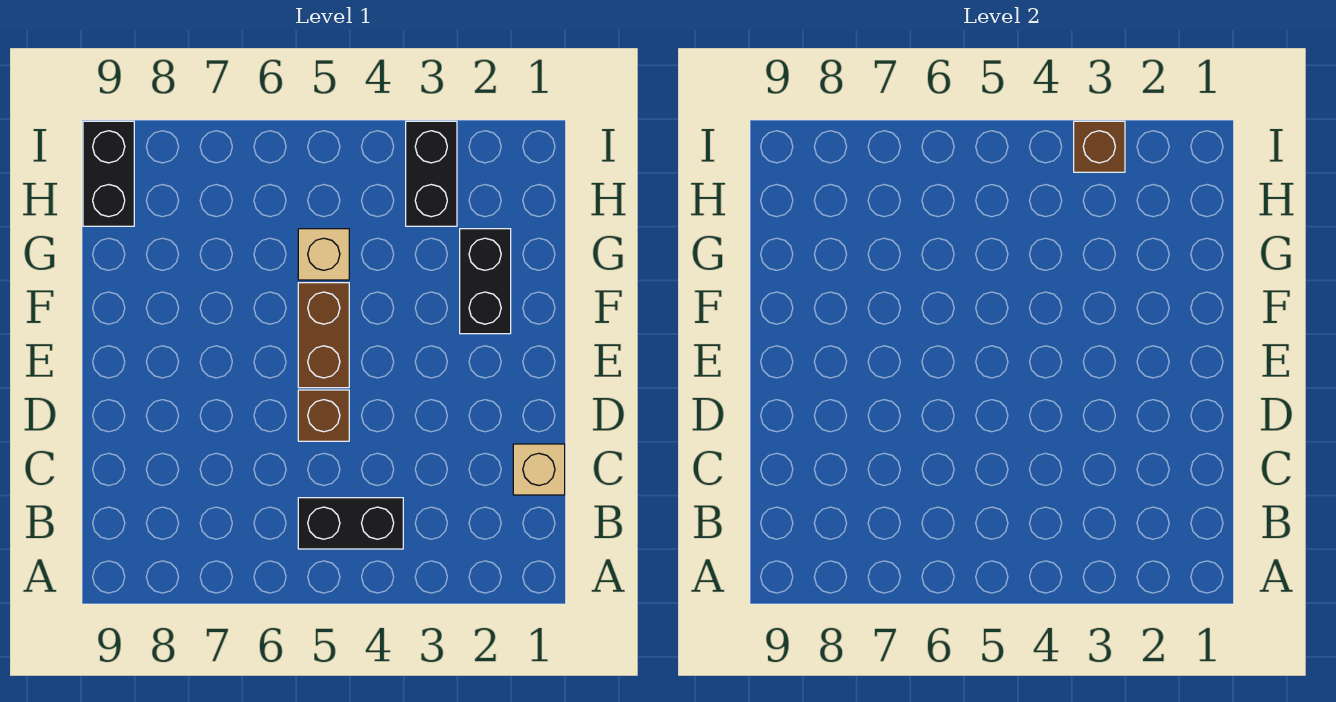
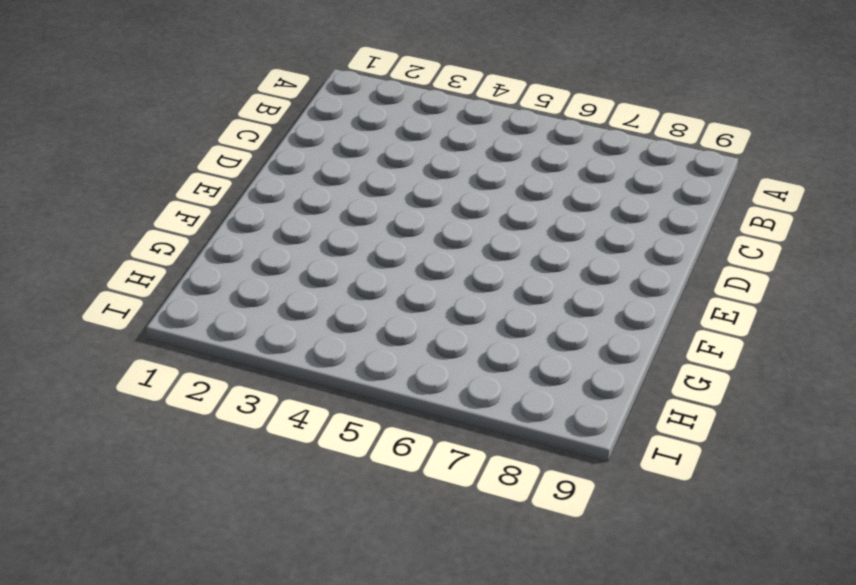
none -> black 1x2 brick [298,498,403,549]
none -> tan 1x1 brick [513,444,565,495]

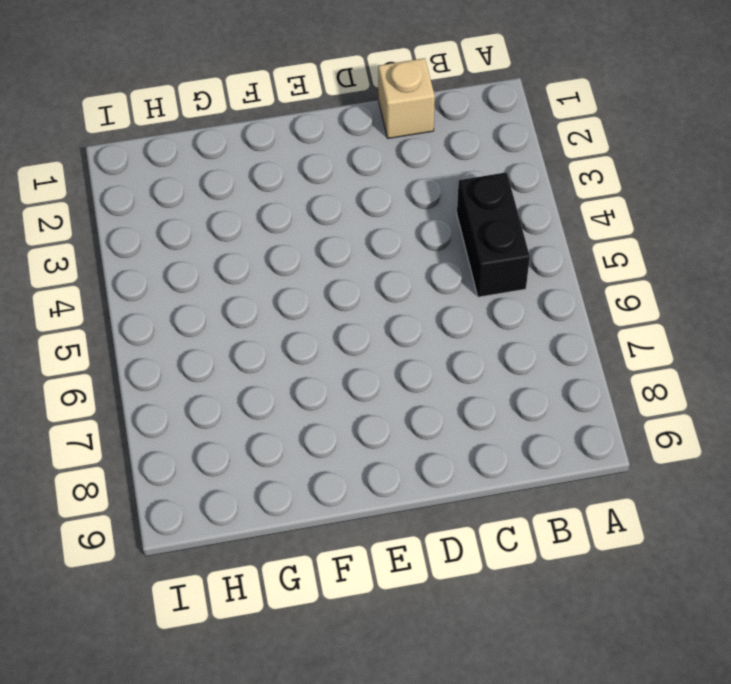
none -> brown 1x1 brick [298,390,349,441]
none -> brown 1x2 brick [298,283,349,388]

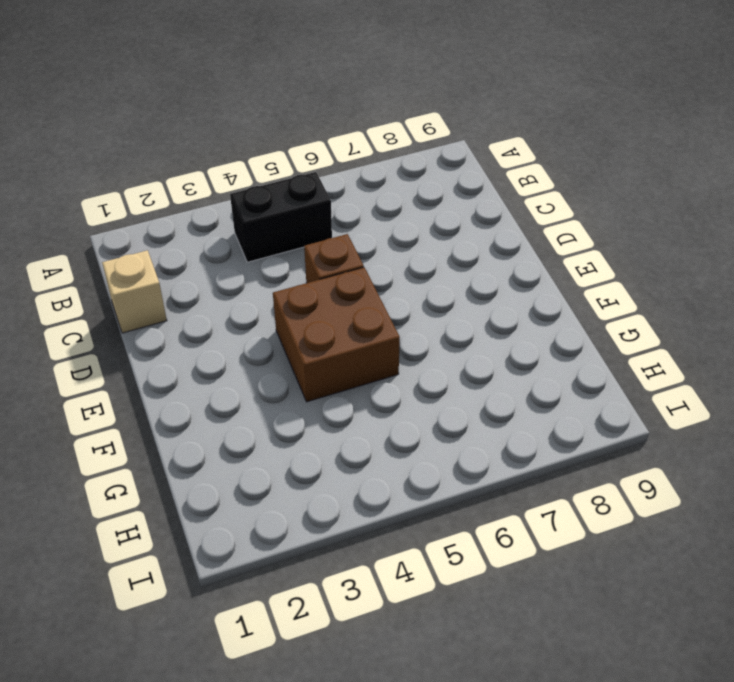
brown 2x2 brick [273,267,400,402] -> brown 1x2 brick [298,283,349,388]
none -> black 1x2 brick [460,229,511,334]
none -> tan 1x1 brick [298,229,349,280]

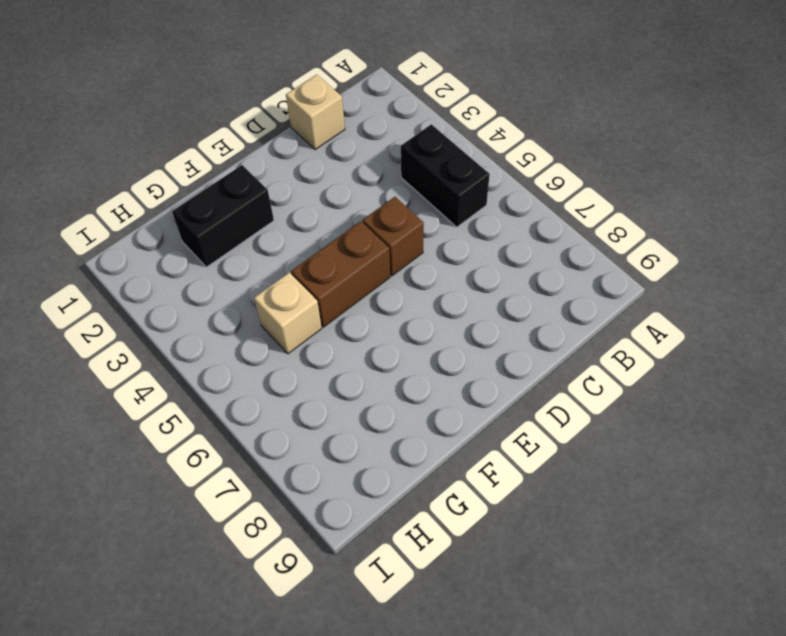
none -> black 1x2 brick [406,121,457,226]
none -> black 1x2 brick [83,121,134,226]

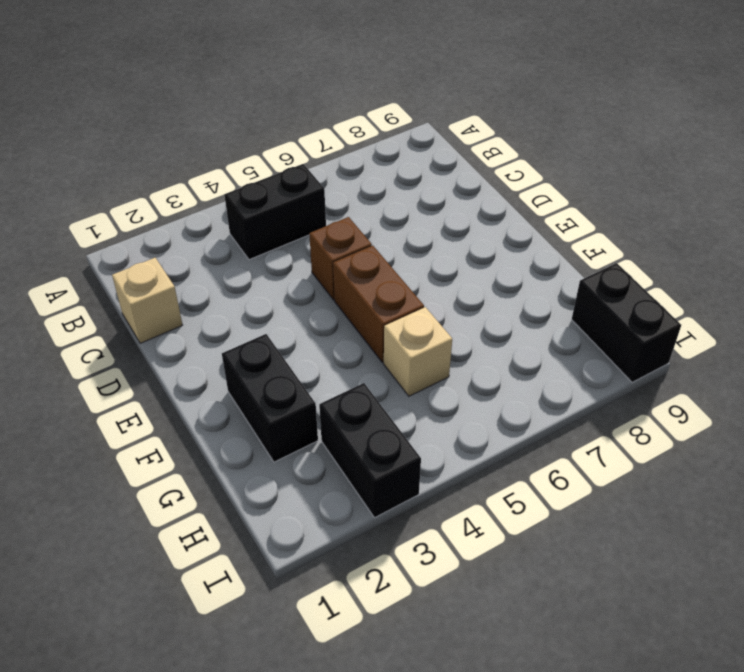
none -> brown 1x1 brick [1074,121,1125,172]

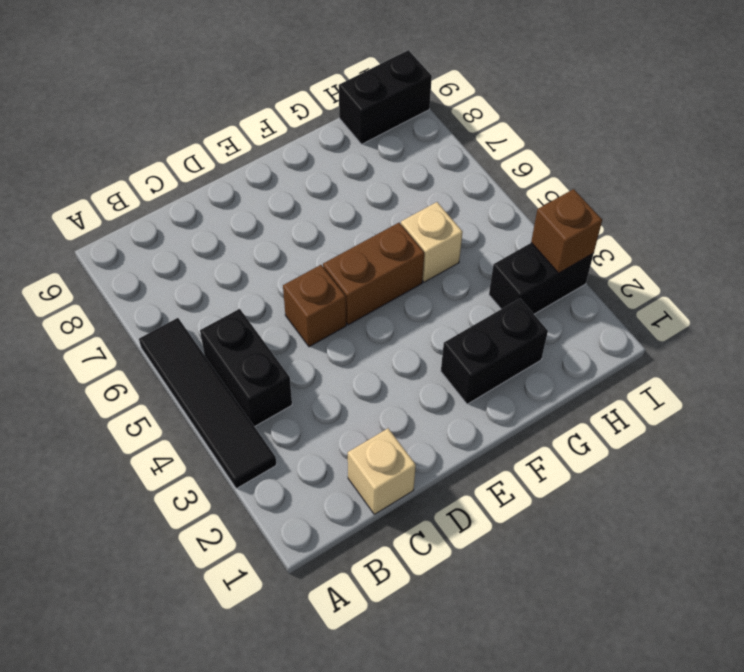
black 1x4 tile [139,318,276,489] -> none

